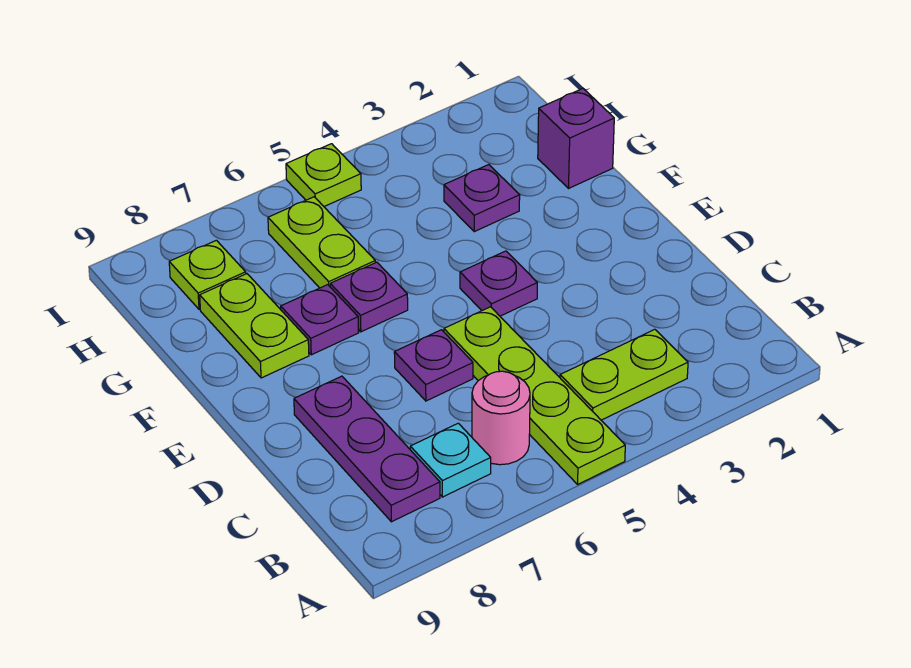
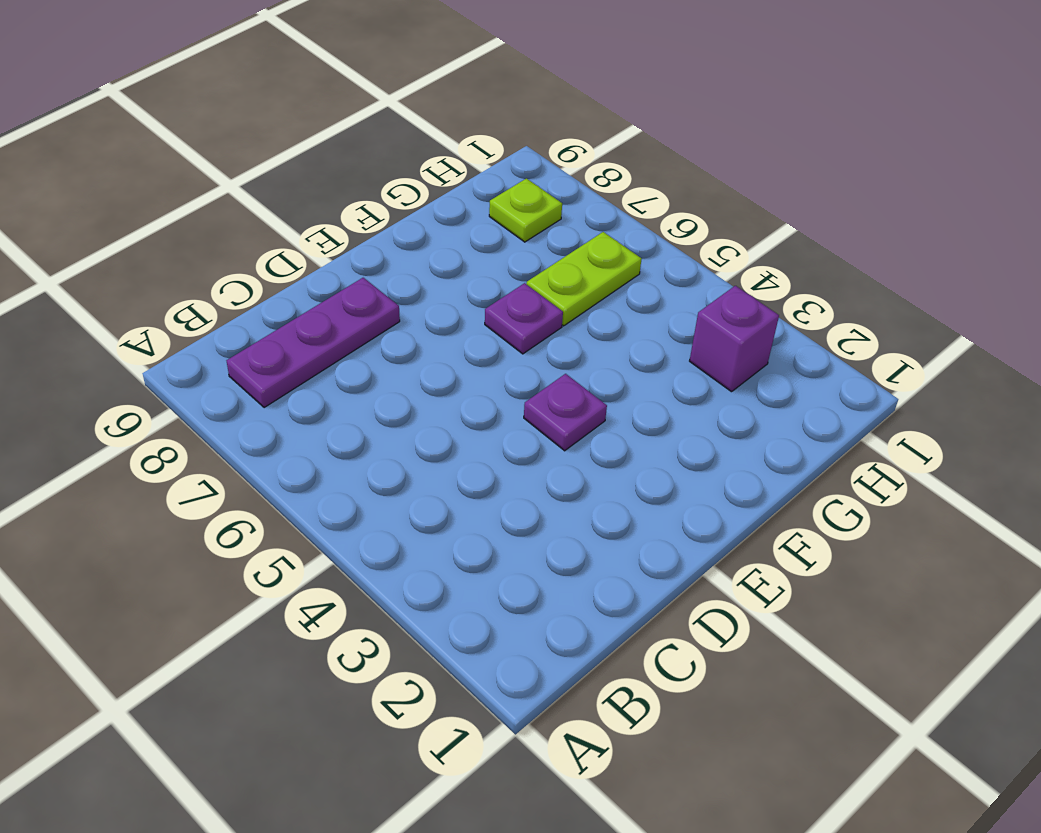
purple 1x1 brick [690,286,779,392] -> purple 1x1 brick moved to [538,89,614,188]
none -> lime 1x4 plate [444,307,625,484]
none -> lime 1x2 plate [560,329,688,420]
none -> pink 1x1 round brick [472,371,530,465]

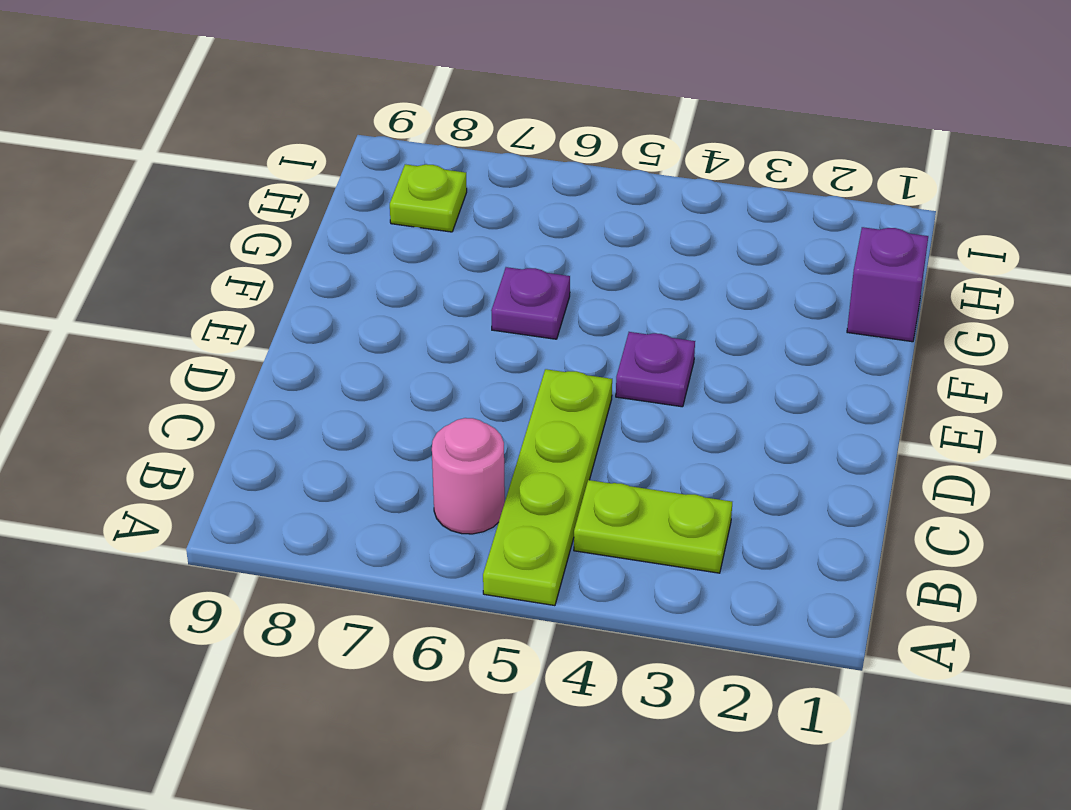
none -> cyan 1x1 plate [410,423,491,497]
none -> purple 1x3 plate [294,376,440,522]
none -> purple 1x1 plate [394,330,473,401]

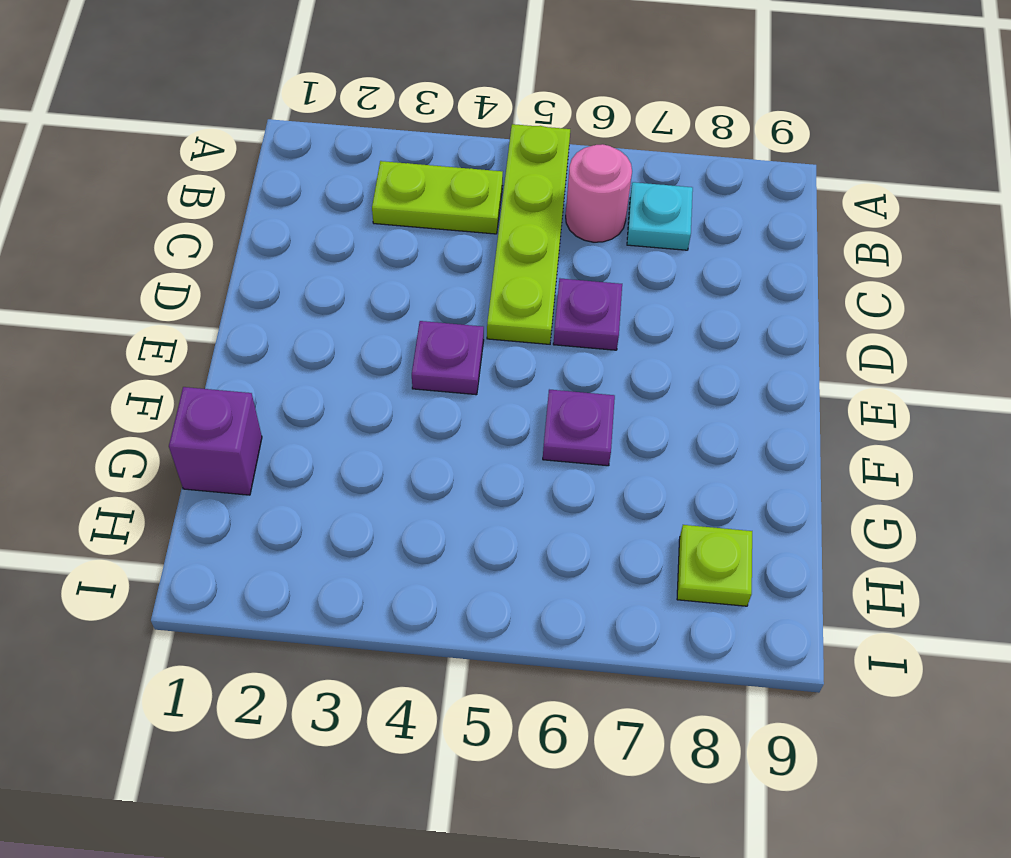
none -> purple 1x3 plate [294,376,440,522]
none -> purple 1x1 plate [281,285,359,355]
none -> lime 1x2 plate [200,274,309,378]

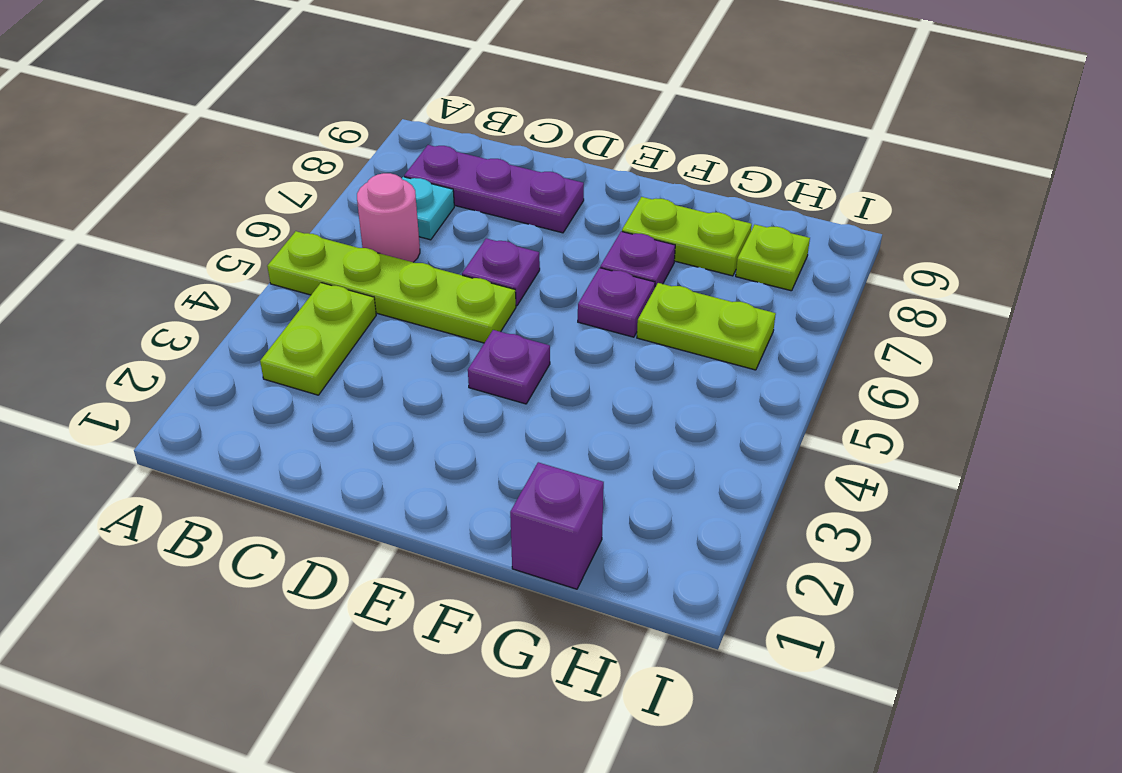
none -> purple 1x1 plate [444,165,520,232]
none -> lime 1x1 plate [286,144,361,206]

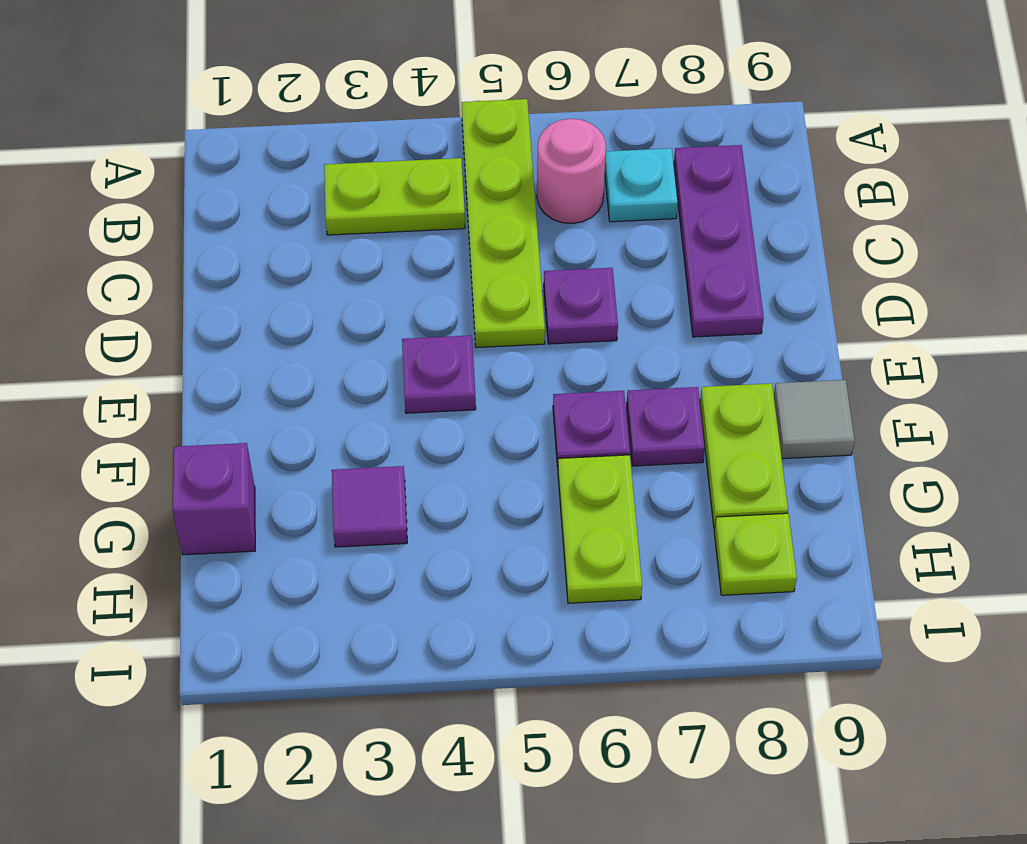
grey 1x1 tile [774,380,855,459] -> none
purple 1x1 tile [332,466,407,547] -> purple 1x1 plate [444,165,520,232]
none -> lime 1x1 plate [286,144,361,206]

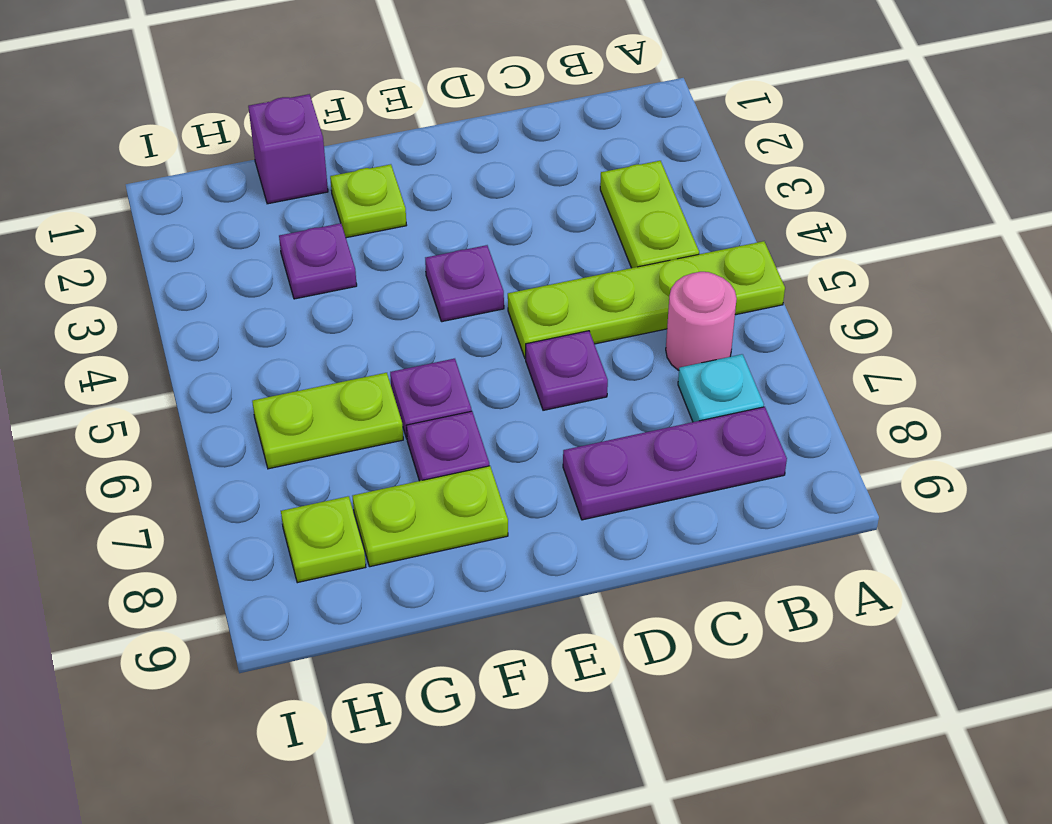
lime 1x1 plate [330,164,407,238] -> lime 1x1 plate moved to [286,144,361,206]

